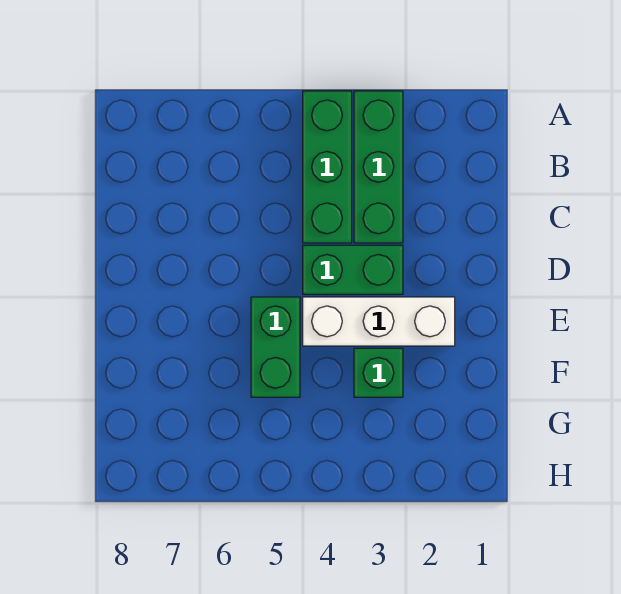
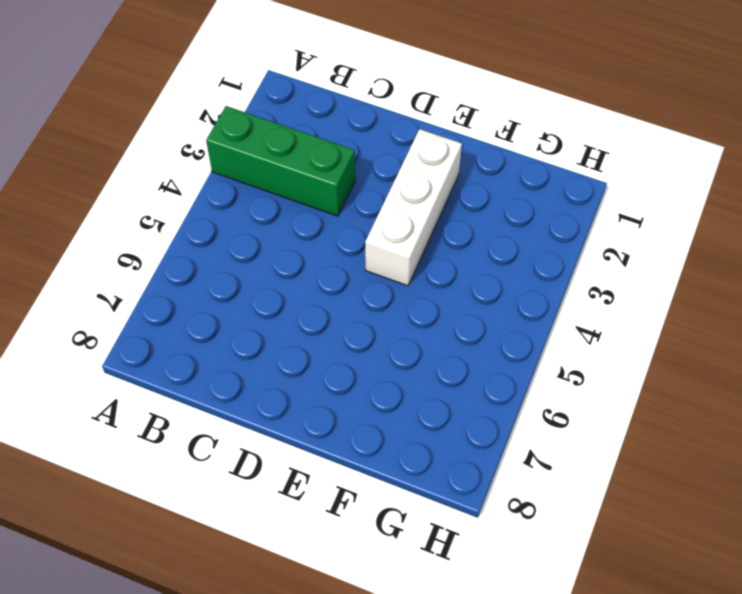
none -> green 1x3 brick [303,91,352,243]
none -> green 1x2 brick [303,245,403,294]

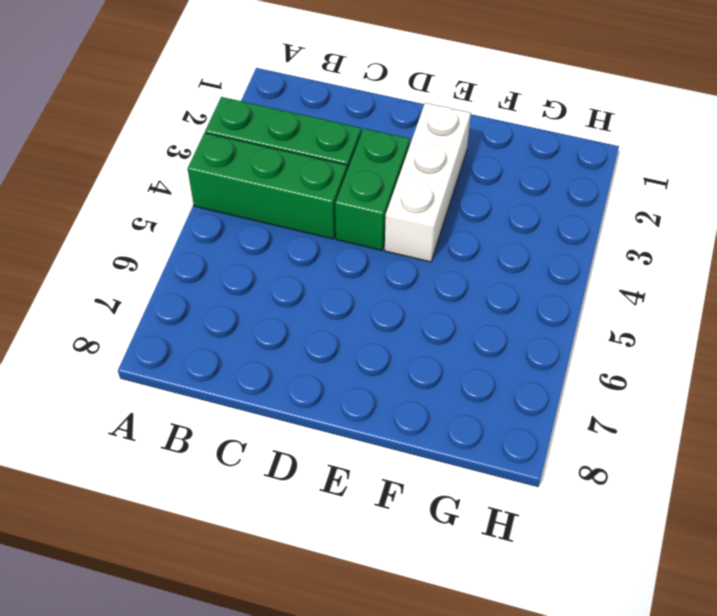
none -> green 1x2 brick [251,297,300,397]
none -> green 1x1 brick [354,348,403,397]

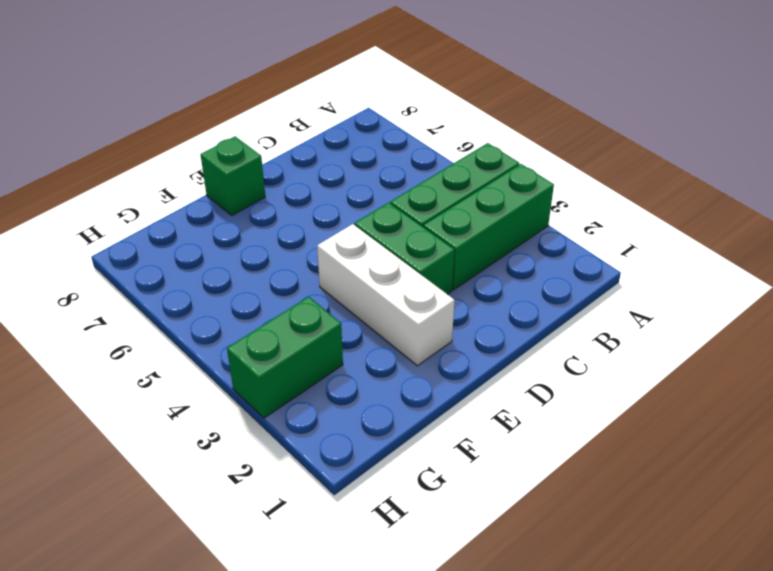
green 1x1 brick [200,137,265,215] -> green 1x1 brick moved to [354,348,403,397]
green 1x2 brick [227,297,343,418] -> green 1x2 brick moved to [251,297,300,397]

